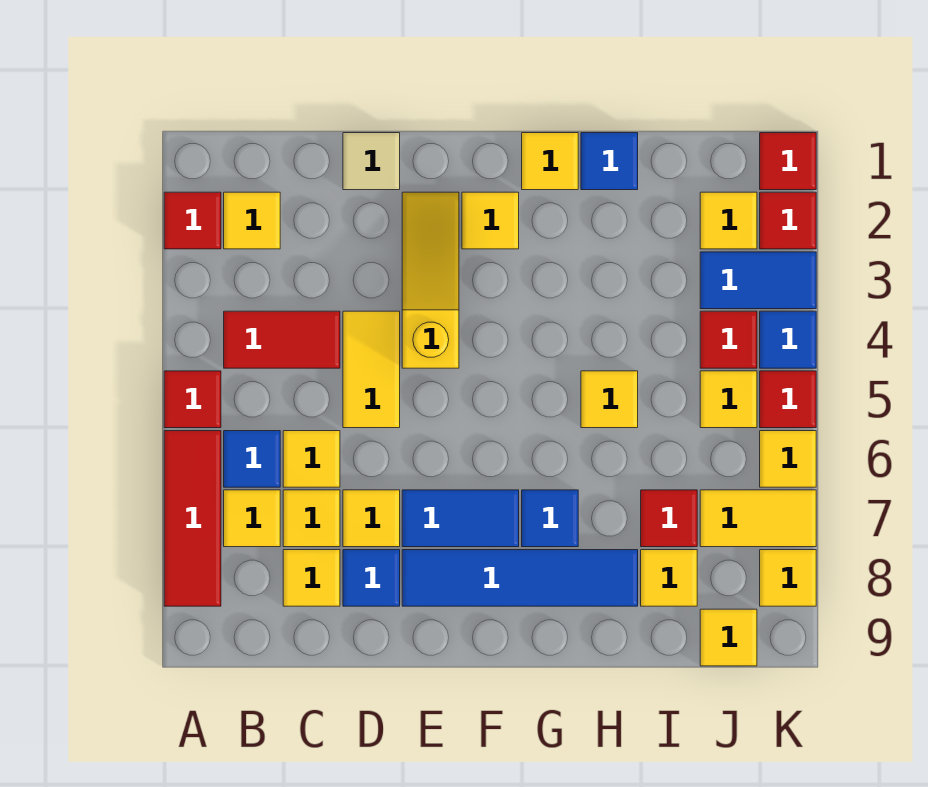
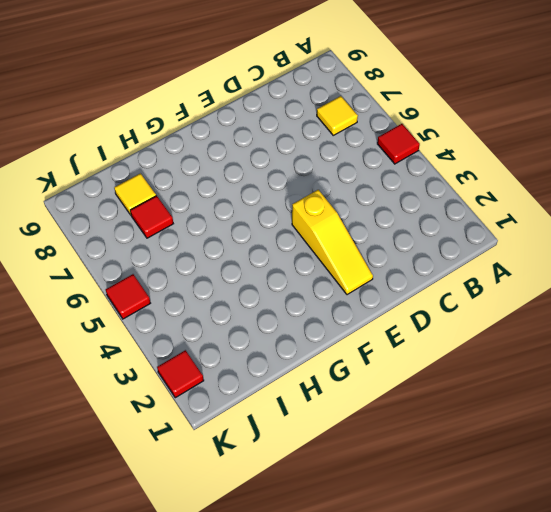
none -> red 1x1 tile [164,192,221,249]
none -> red 1x3 tile [164,431,221,606]
none -> yellow 1x1 tile [224,192,280,249]
none -> red 1x2 tile [224,311,340,368]

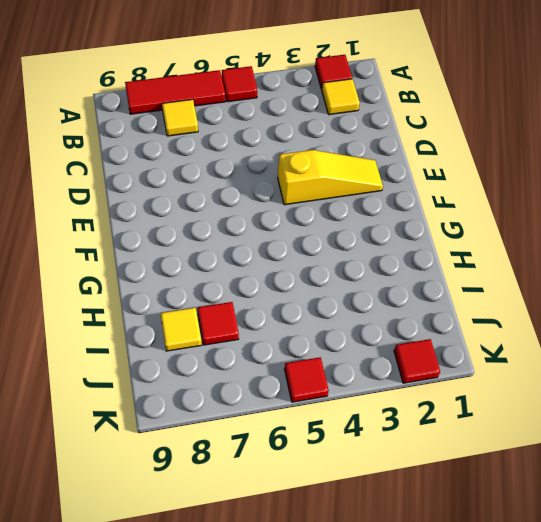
none -> red 1x2 tile [224,311,340,368]
none -> blue 1x1 tile [224,431,280,487]
none -> yellow 1x1 tile [283,431,340,487]
none -> yellow 1x1 tile [283,490,340,547]

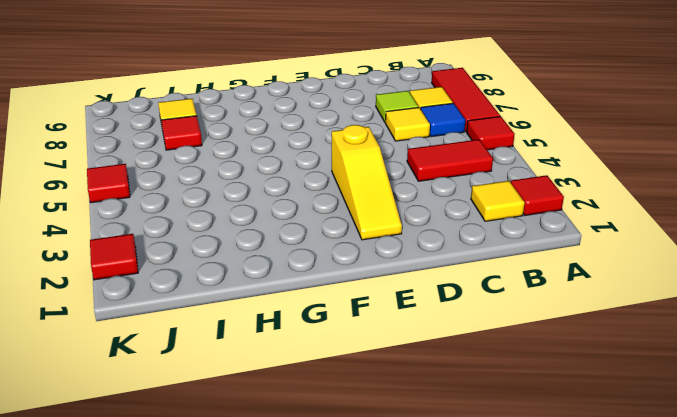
lime 1x1 tile [376,91,418,123] -> yellow 1x1 tile [283,490,340,547]
none -> yellow 1x1 tile [283,550,340,606]
none -> tan 1x1 tile [343,133,400,190]
none -> yellow 1x2 tile [343,311,400,428]
none -> yellow 1x1 tile [343,490,400,547]

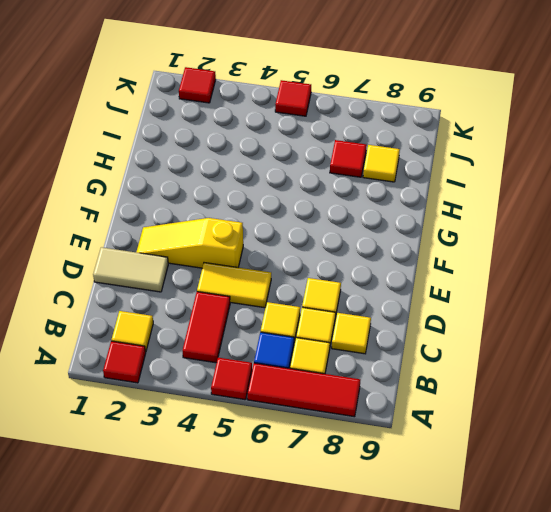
tan 1x2 tile [93,247,168,292] -> tan 1x1 tile [343,133,400,190]
none -> blue 1x1 tile [343,550,400,606]
none -> blue 1x2 tile [402,490,519,547]
none -> blue 1x4 tile [402,550,638,606]
none -> yellow 1x1 tile [462,192,519,249]

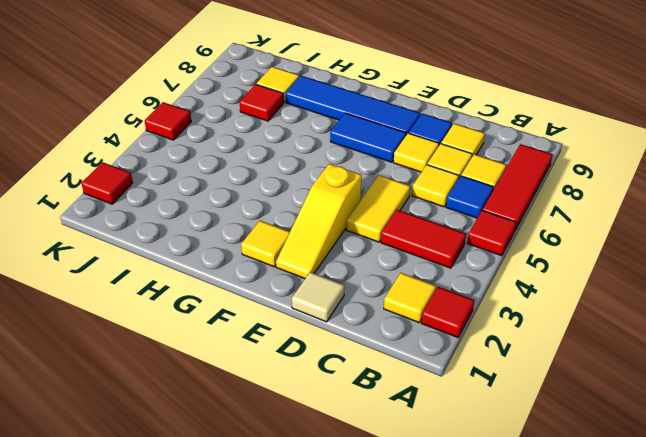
none -> yellow 1x1 tile [522,133,578,190]
none -> blue 1x1 tile [522,490,578,547]
none -> blue 1x1 tile [581,133,638,190]
none -> yellow 1x1 tile [581,371,638,428]

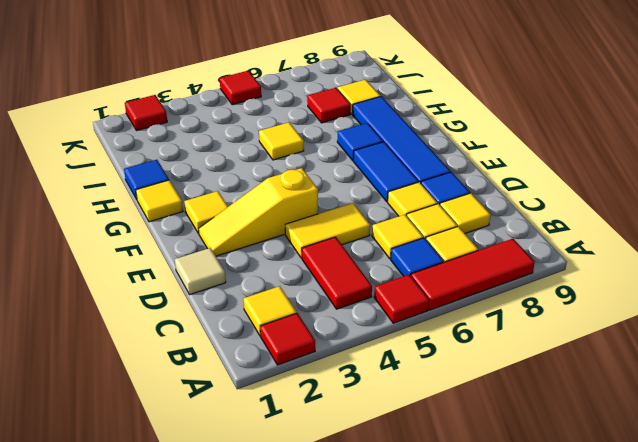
none -> yellow 1x1 tile [700,192,757,249]
none -> blue 1x2 tile [700,252,816,309]
none -> red 1x1 tile [700,311,757,368]
none -> yellow 1x1 tile [700,371,757,428]

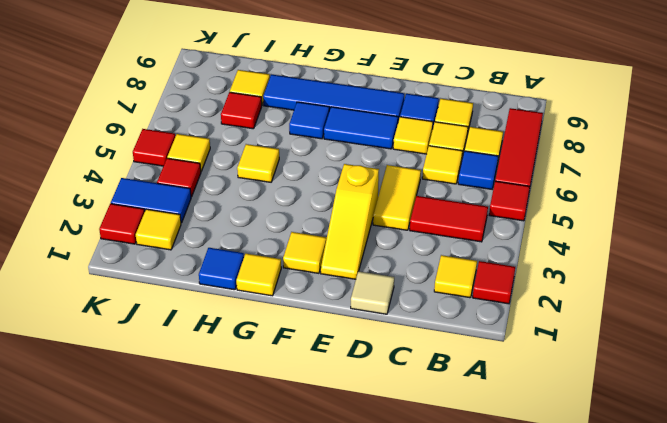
none -> yellow 1x2 tile [700,490,816,547]
none -> yellow 1x1 tile [700,609,757,666]
none -> red 1x1 tile [760,133,816,190]
none -> blue 1x1 tile [760,311,816,368]

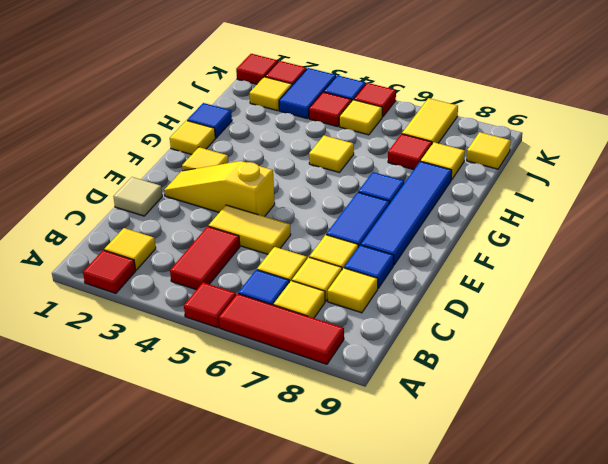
none -> yellow 1x1 tile [760,431,816,487]
none -> yellow 1x1 tile [760,550,816,606]

